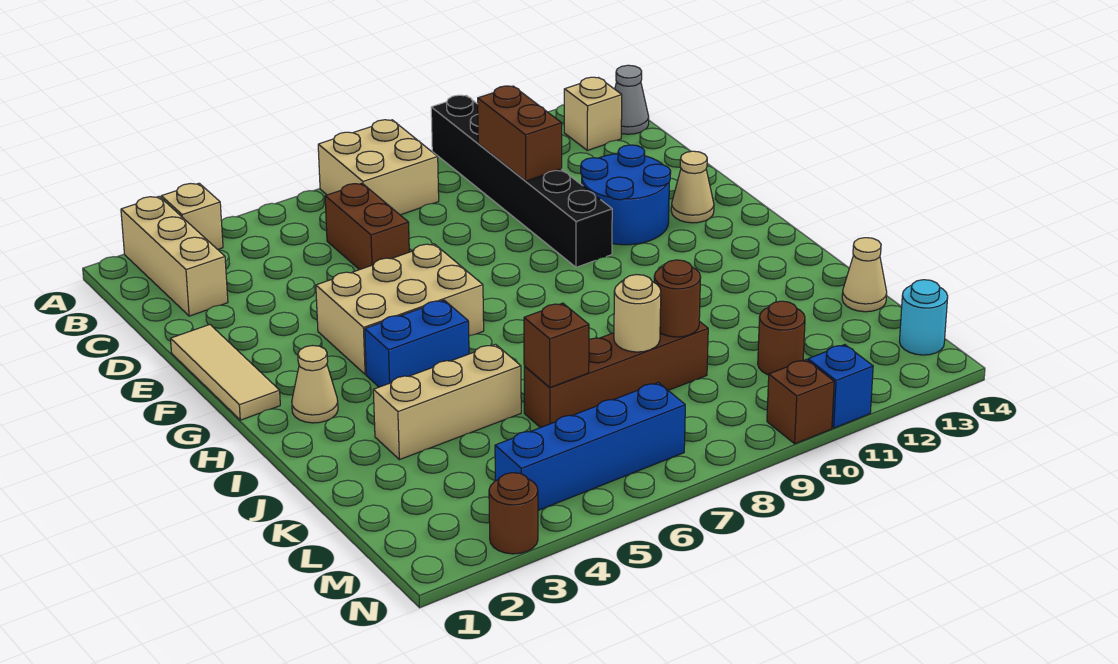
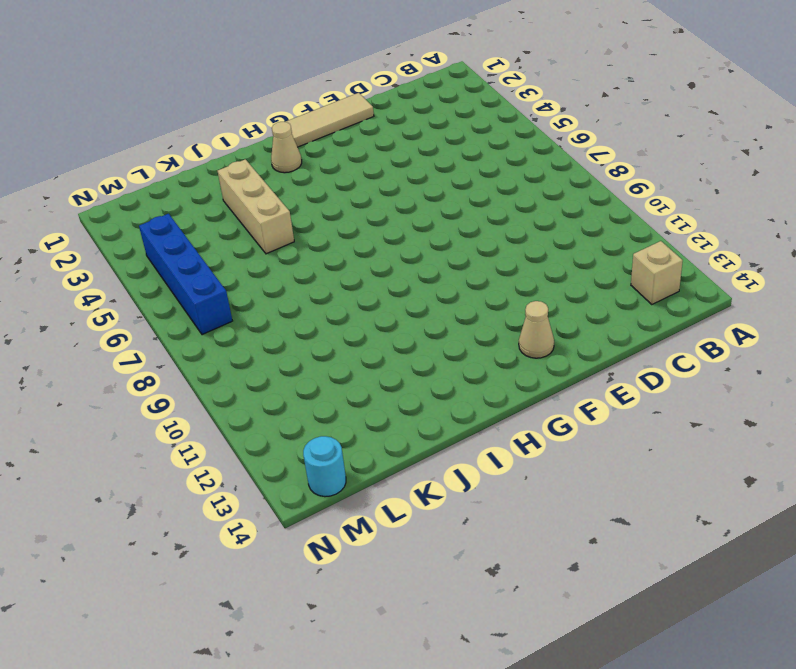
none -> tan 1x3 brick [121,196,228,316]
none -> tan 1x1 brick [161,183,223,249]
none -> tan 2x2 brick [318,120,439,215]

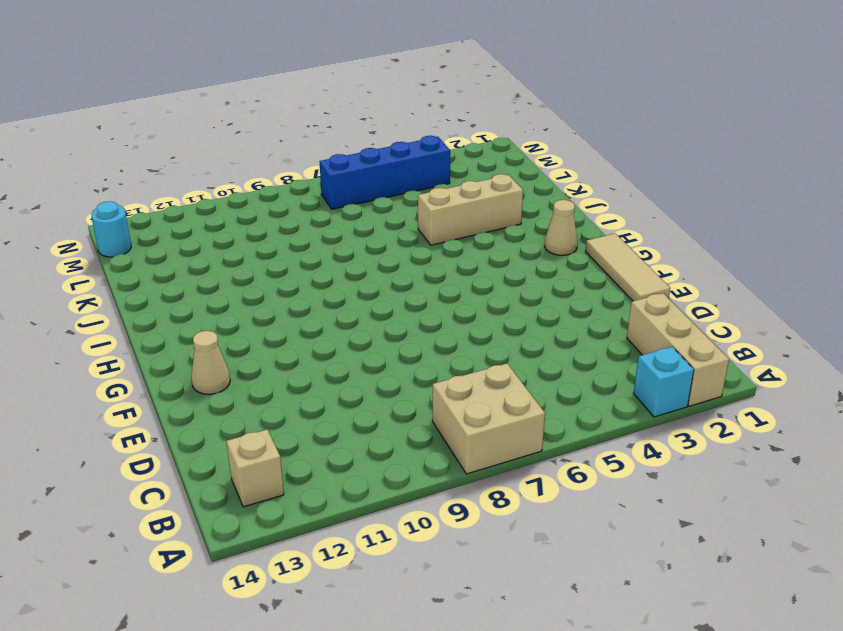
cyan 1x1 brick [633,347,694,417] -> tan 1x1 brick [161,183,223,249]
none -> black 1x6 brick [431,95,612,267]
none -> grey 1x1 cone [615,65,649,134]
none -> brown 1x2 brick [325,183,409,270]

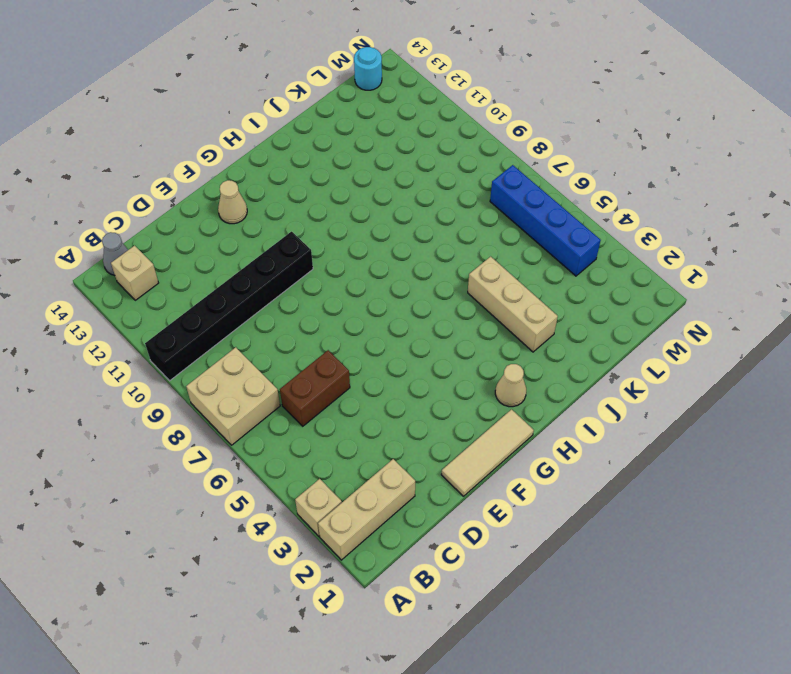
none -> blue 2x2 round brick [581,145,671,245]
none -> tan 2x3 brick [316,244,484,375]
none -> blue 1x2 brick [365,300,469,387]

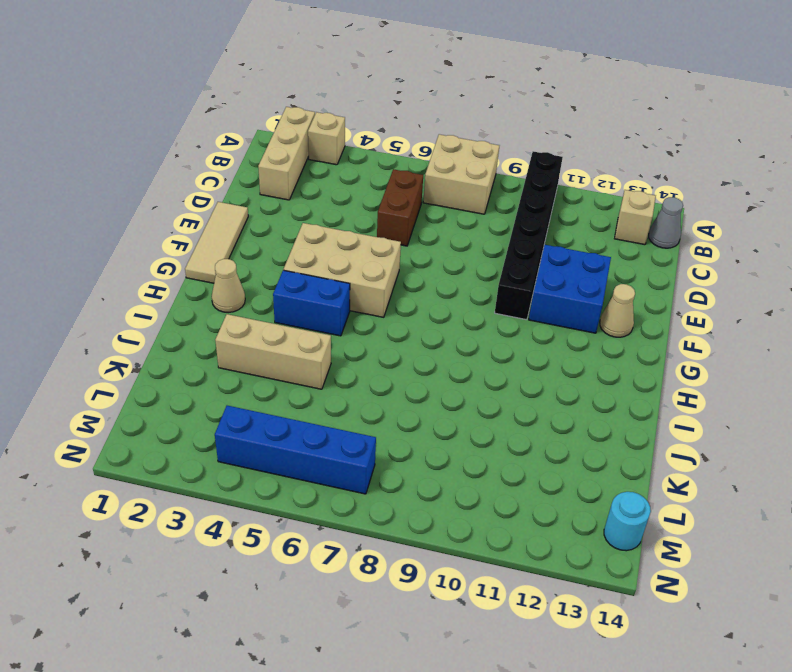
blue 2x2 brick [529,245,611,333] -> blue 2x2 round brick [581,145,671,245]
none -> brown 1x4 brick [524,321,708,428]
none -> tan 1x1 cone [842,238,887,312]
none -> brown 1x1 round brick [758,301,805,375]

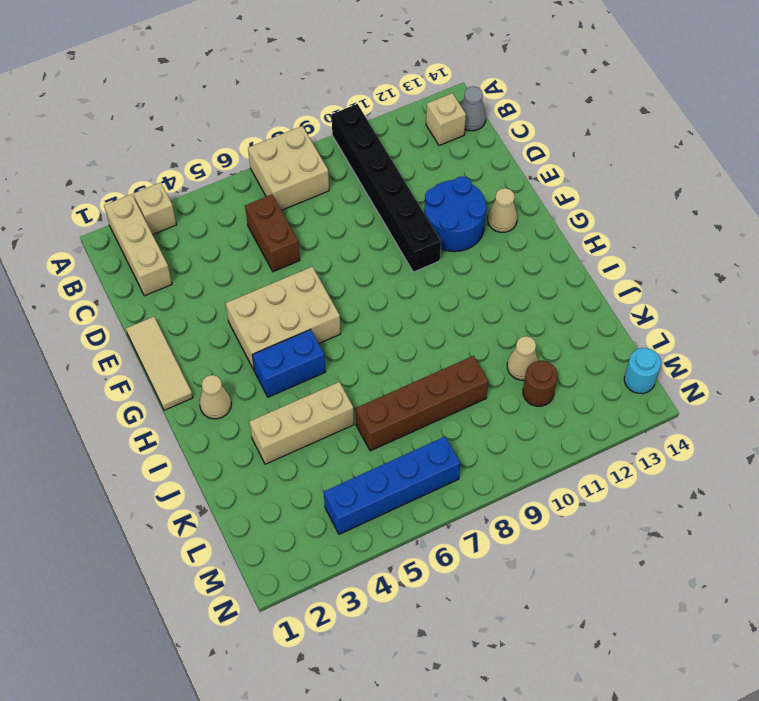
tan 1x1 cone [507,336,538,380] -> tan 1x1 cone moved to [842,238,887,312]
none -> brown 1x1 round brick [489,473,538,554]
none -> brown 1x1 brick [767,360,834,444]
none -> blue 1x1 brick [808,345,873,428]

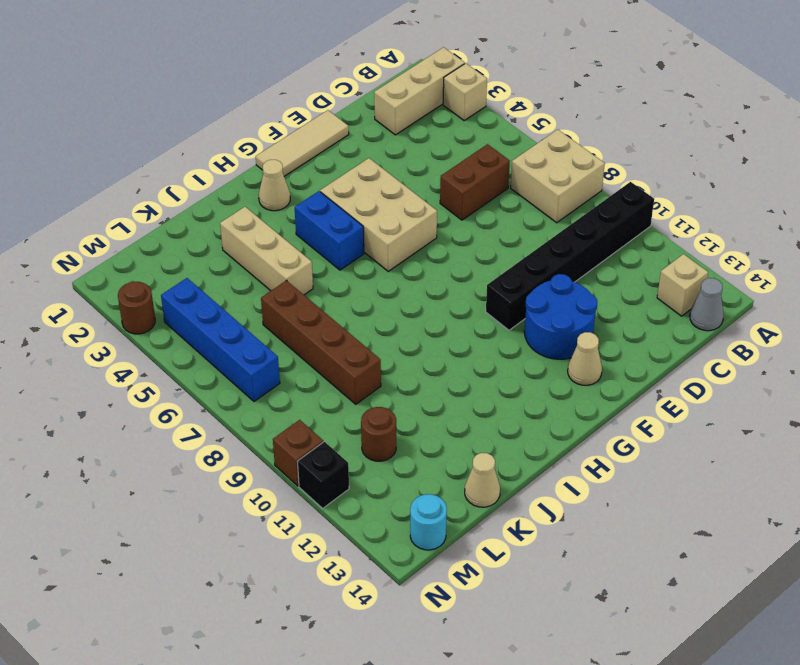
black 1x1 brick [297,442,349,508] -> blue 1x1 brick [808,345,873,428]
none -> brown 1x2 brick [478,86,562,181]
none -> brown 1x1 brick [524,303,589,388]
none -> tan 1x1 round brick [614,275,661,352]

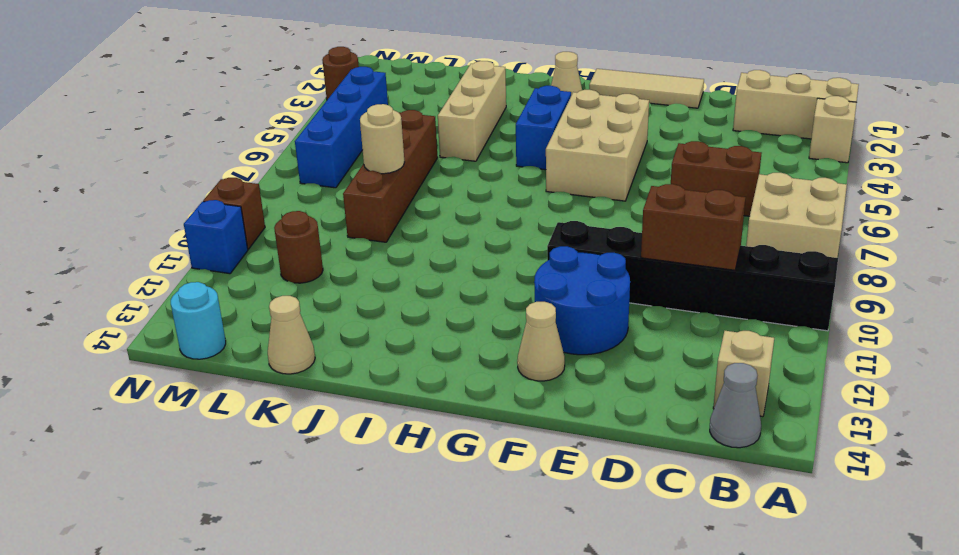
none -> brown 1x1 brick [524,303,589,388]
none -> brown 1x1 round brick [654,260,701,337]

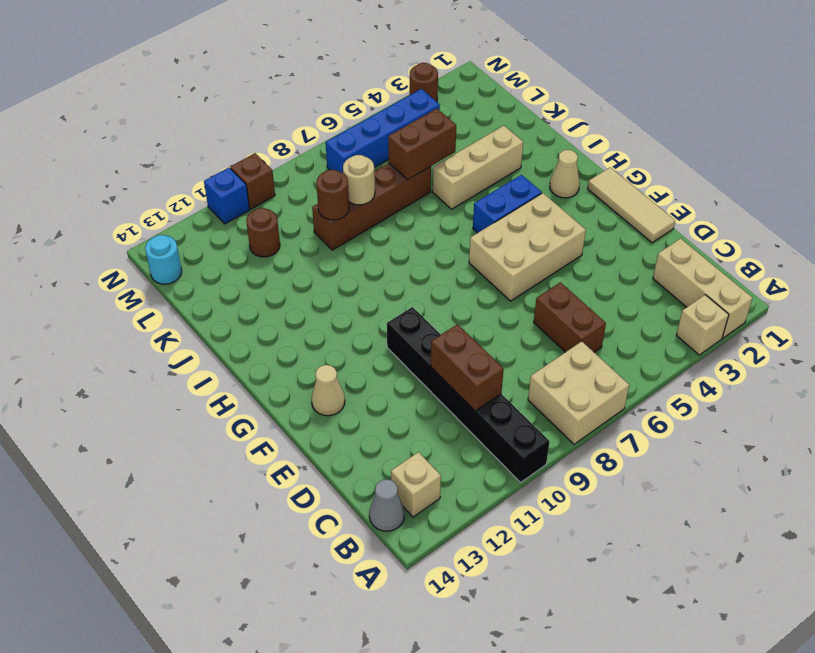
brown 1x2 brick [388,109,456,180] -> brown 1x1 brick [524,303,589,388]
none -> blue 2x2 round brick [581,145,671,245]
none -> tan 1x1 cone [842,238,887,312]

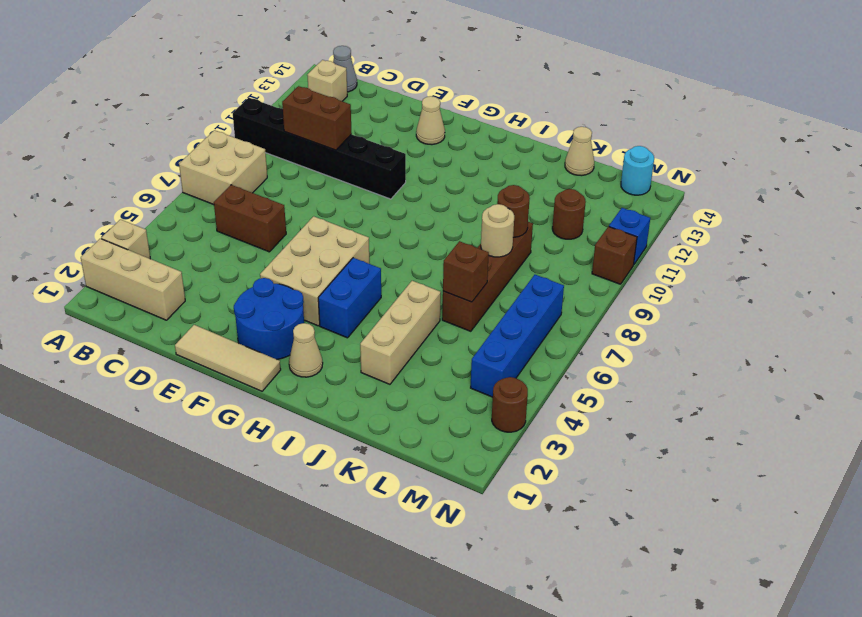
blue 2x2 round brick [234,278,304,359] -> blue 2x2 round brick moved to [581,145,671,245]

